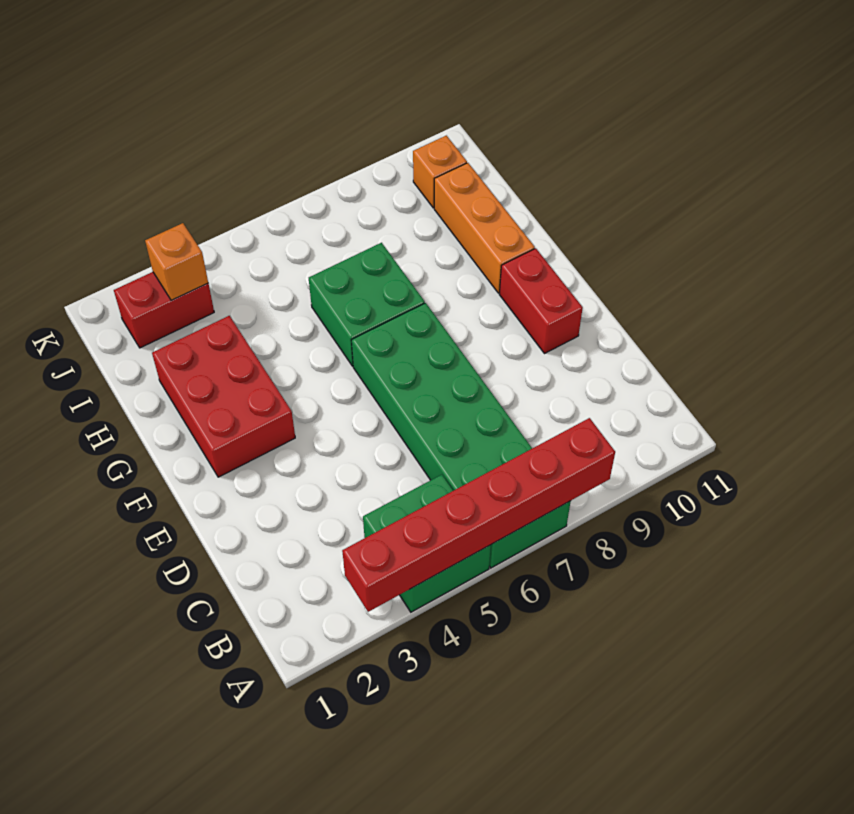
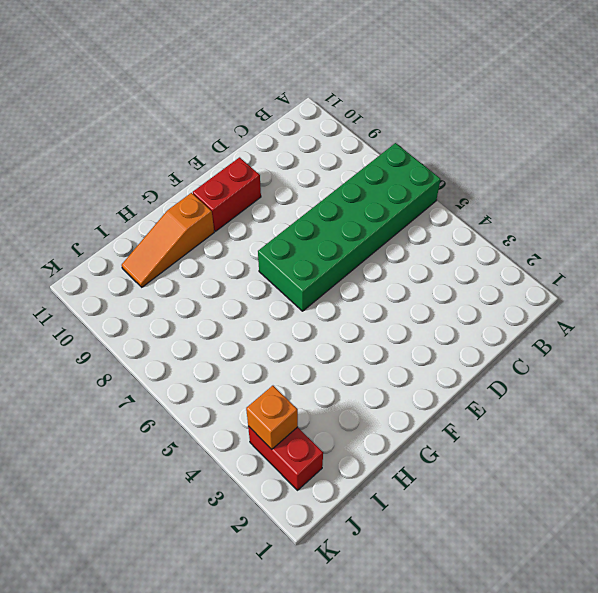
orange 1x3 slope [122,193,214,287] -> orange 1x3 brick [434,163,535,293]
none -> green 2x2 brick [363,475,491,612]
none -> red 2x3 brick [152,316,295,477]

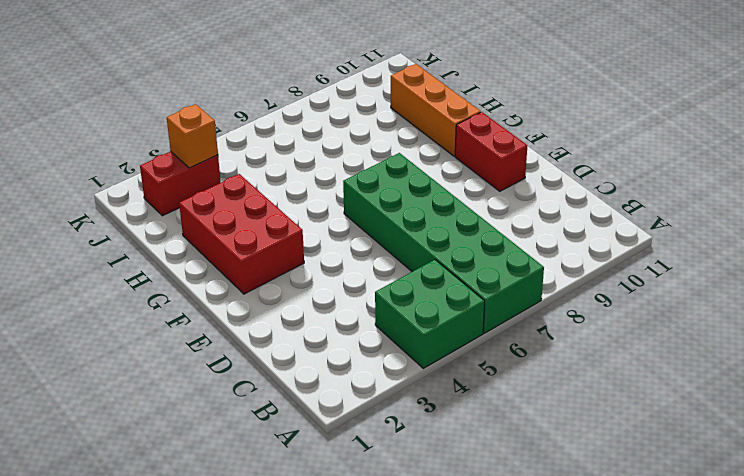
none -> green 2x2 brick [309,243,425,366]
none -> orange 1x1 brick [413,136,467,208]

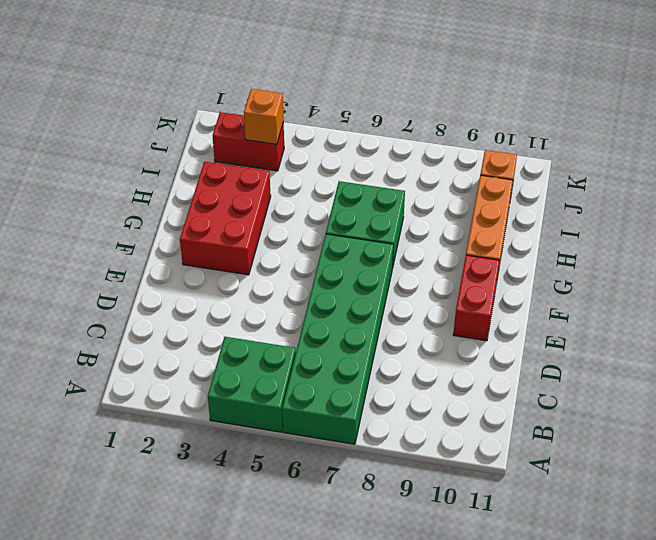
none -> red 1x6 brick [342,418,615,612]

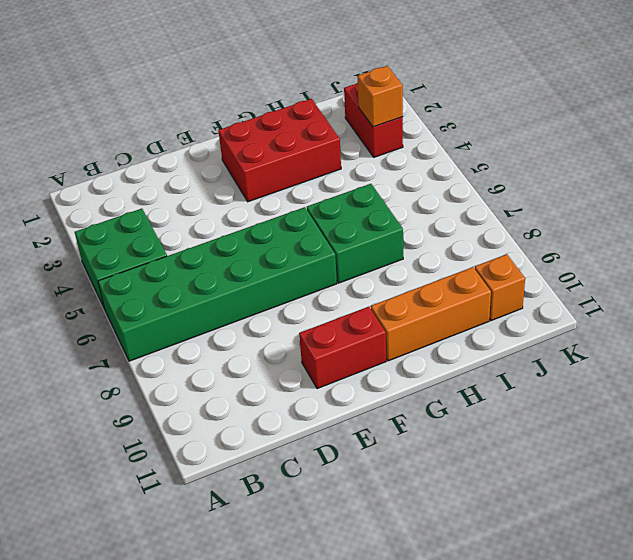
none -> red 1x6 brick [342,418,615,612]

